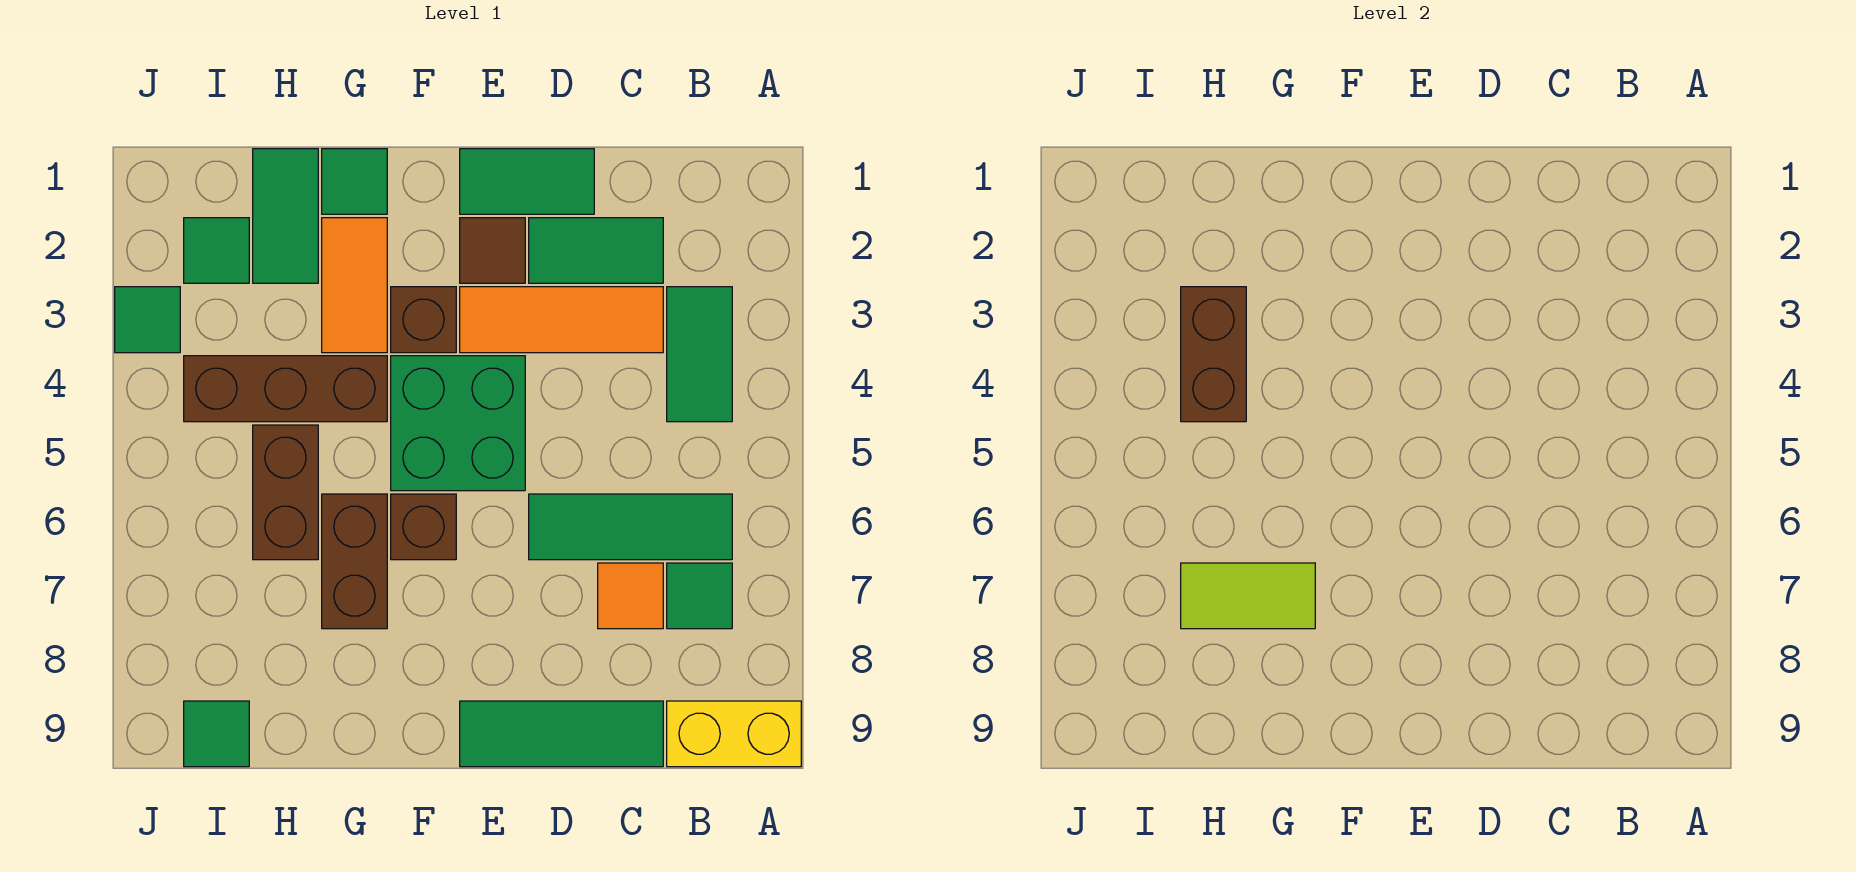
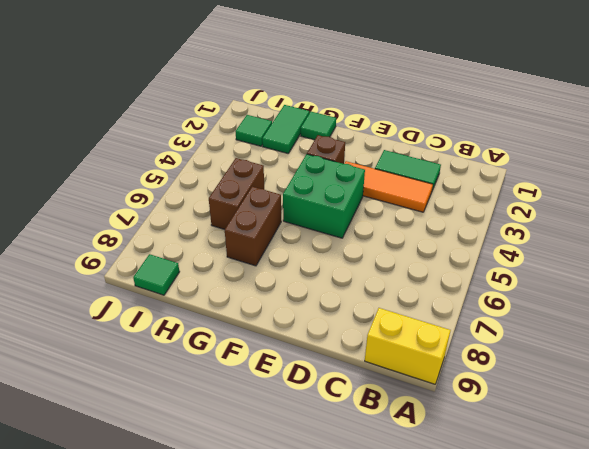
none -> green 1x2 tile [667,287,732,422]
none -> green 1x3 tile [529,494,732,560]
none -> green 1x1 tile [667,563,732,629]

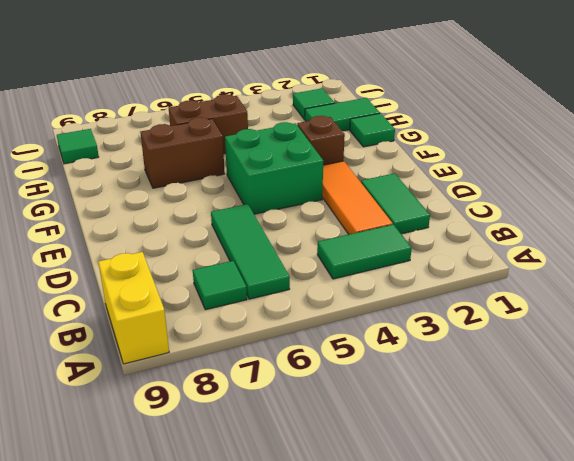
none -> orange 1x1 tile [598,563,663,629]
none -> green 1x3 tile [460,701,663,767]
none -> green 1x2 tile [460,149,594,214]

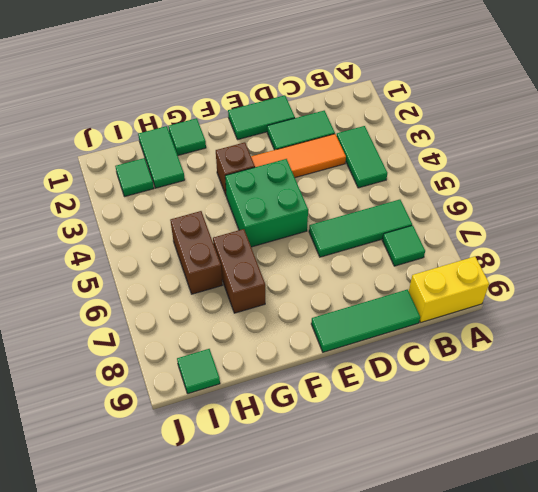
none -> orange 1x1 tile [598,563,663,629]
none -> brown 1x1 tile [460,218,525,283]
none -> brown 1x1 brick [391,494,456,560]

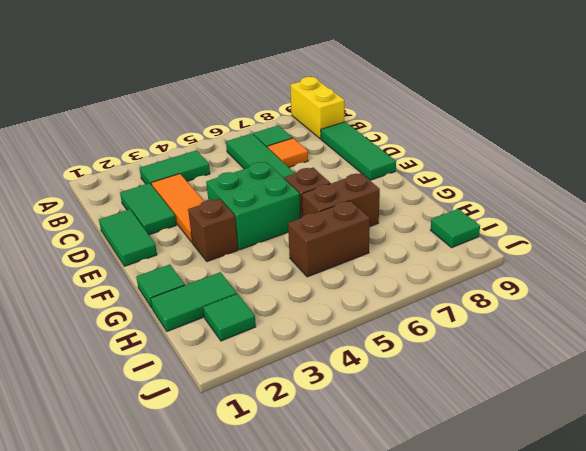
none -> brown 1x1 tile [460,218,525,283]
none -> orange 1x2 tile [322,218,387,353]
none -> brown 1x3 brick [184,356,387,422]

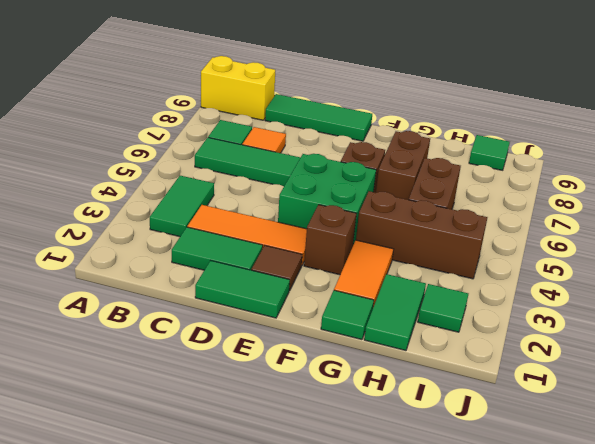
none -> green 1x1 tile [115,287,180,353]
none -> lime 1x2 tile [1181,563,1315,629]
none -> brown 1x2 brick [1181,287,1246,422]

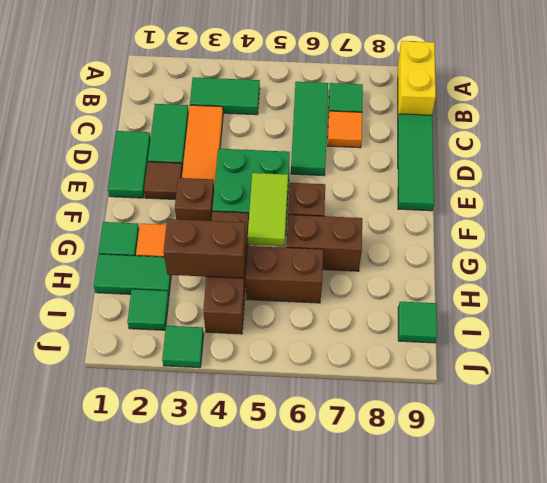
lime 1x2 tile [248,173,288,246] -> lime 1x2 tile moved to [1181,563,1315,629]

